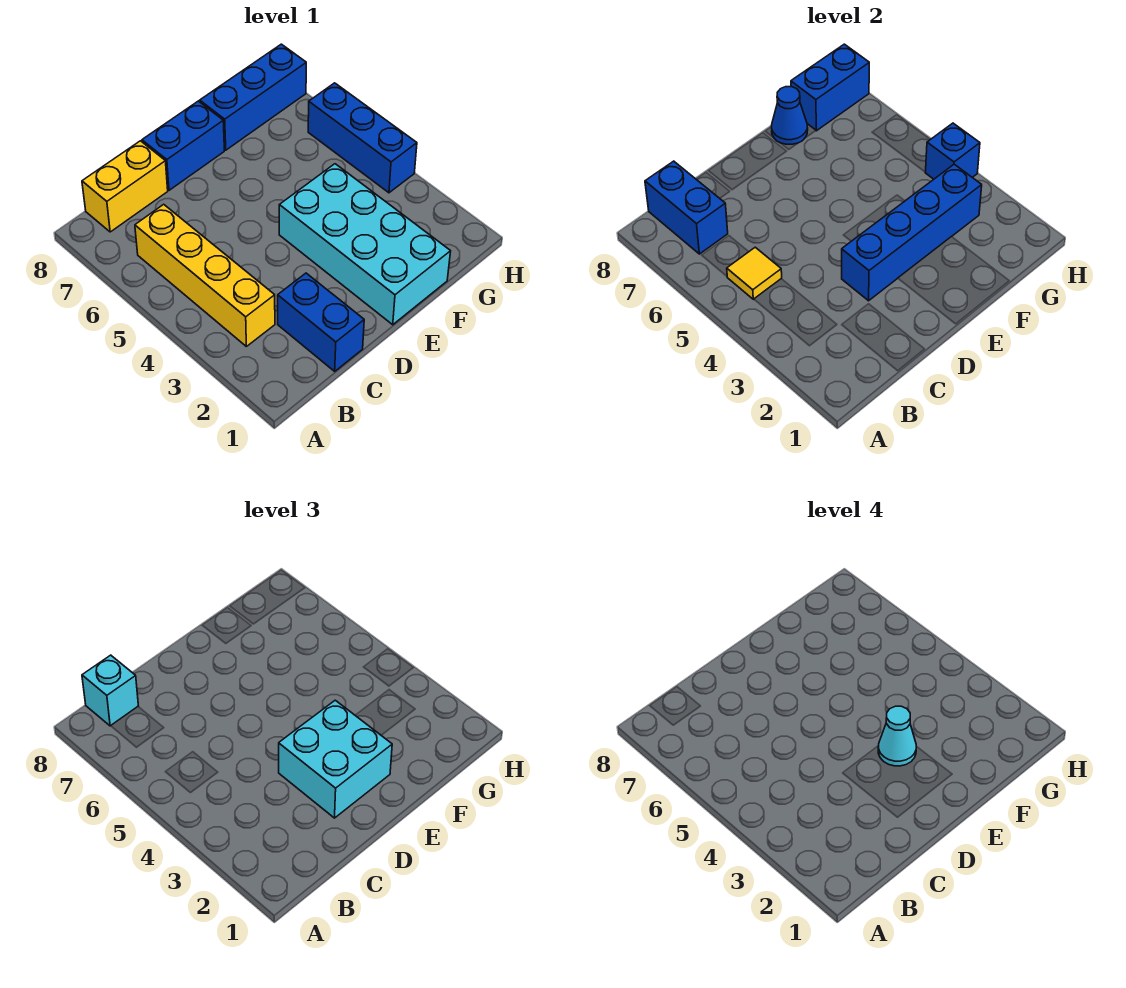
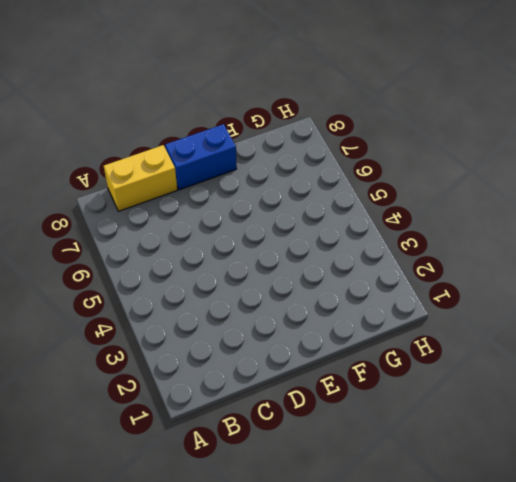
none -> yellow 1x4 brick [135,204,275,346]
none -> blue 1x2 brick [278,273,364,371]
none -> cyan 2x4 brick [279,164,451,325]

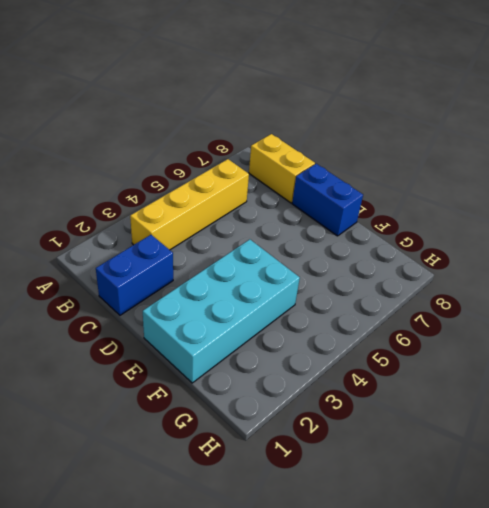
none -> blue 1x3 brick [200,44,306,150]
none -> blue 1x3 brick [308,83,417,193]
none -> yellow 1x1 tile [727,247,782,299]

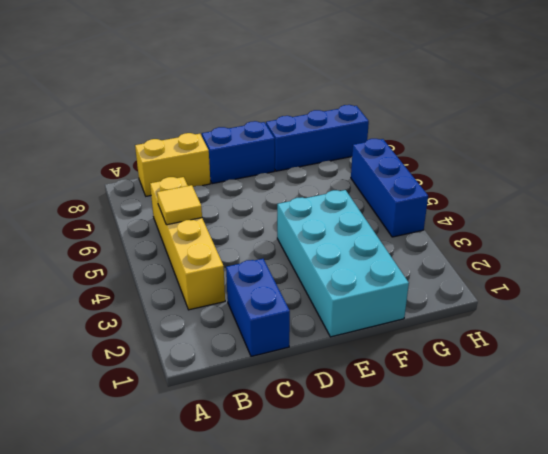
none -> blue 1x2 brick [645,161,728,254]
none -> blue 1x4 brick [842,164,982,301]
none -> blue 1x1 cone [772,87,808,144]

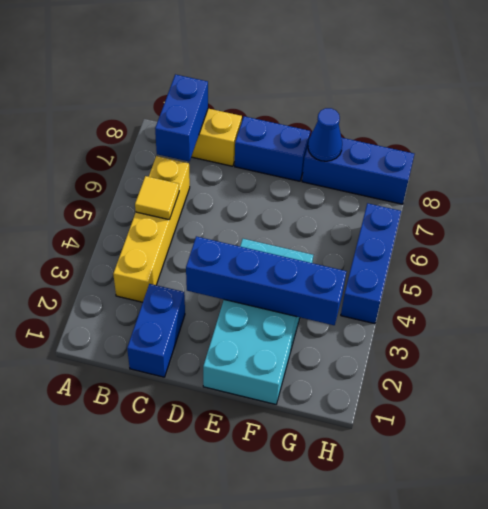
none -> blue 1x2 brick [791,44,869,131]
none -> blue 1x1 brick [925,123,980,179]
none -> cyan 1x1 brick [82,655,138,726]

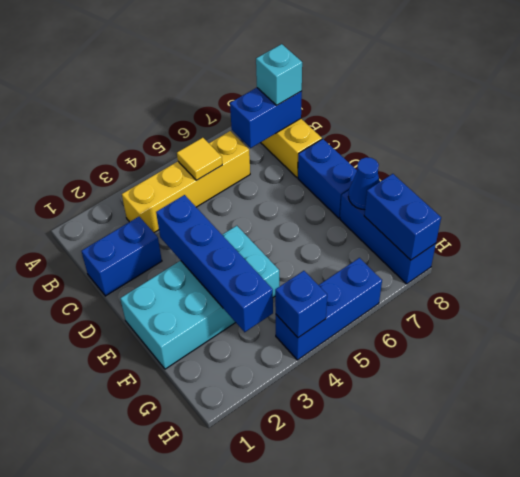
none -> cyan 2x2 brick [279,700,392,818]
none -> cyan 1x1 cone [878,706,916,766]

